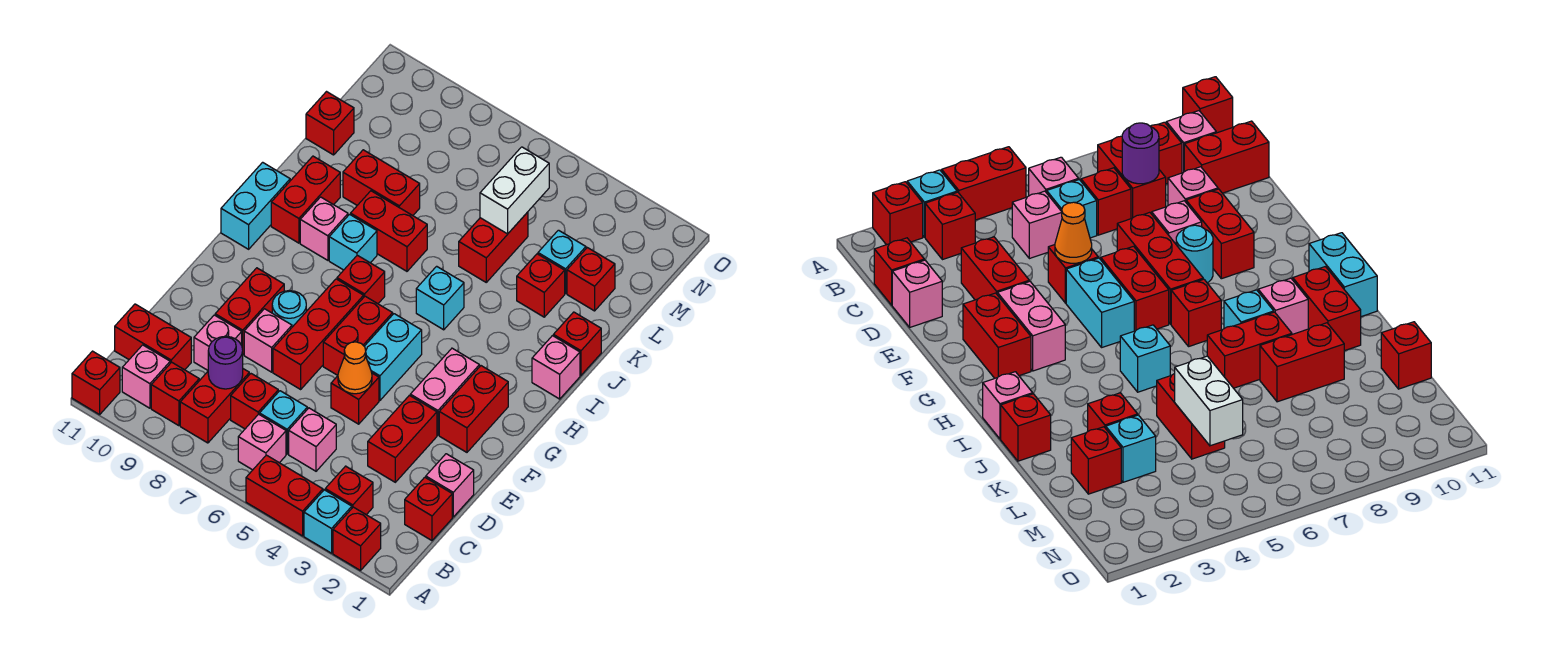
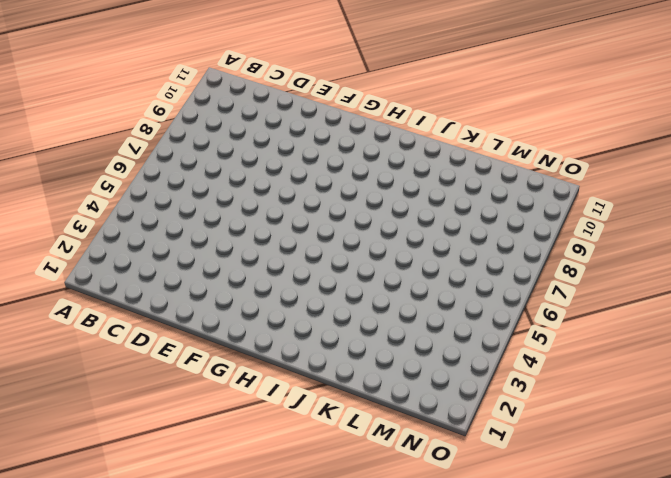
none -> red 1x1 brick [333,507,381,571]
none -> cyan 1x1 brick [304,490,352,553]
none -> red 1x2 brick [246,455,323,536]
none -> red 1x1 brick [72,351,120,415]

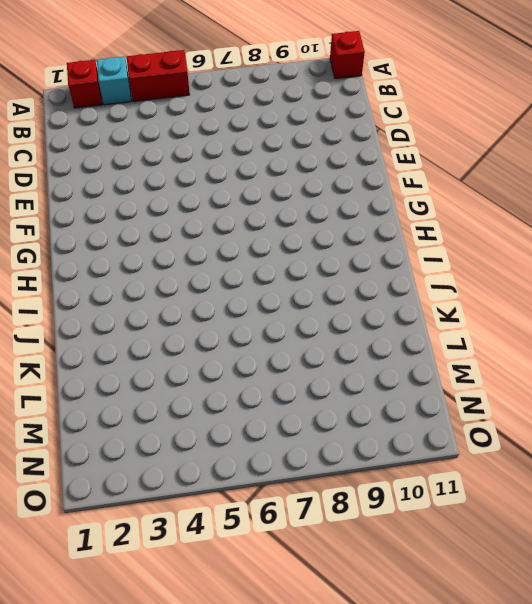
none -> red 1x1 brick [325,466,373,515]
none -> pink 1x1 brick [238,414,286,470]
none -> red 1x2 brick [180,369,249,443]
none -> red 1x1 brick [151,362,199,426]

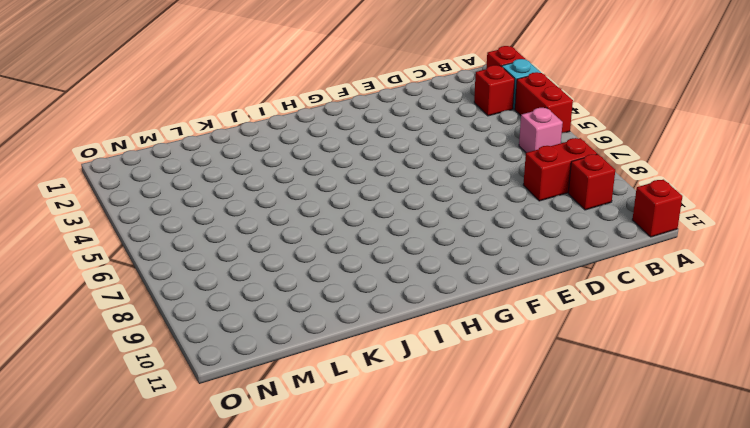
none -> pink 1x1 brick [122,345,170,408]
none -> red 1x1 brick [405,477,452,541]
none -> pink 1x1 brick [289,408,336,471]
none -> cyan 1x1 brick [260,391,307,454]

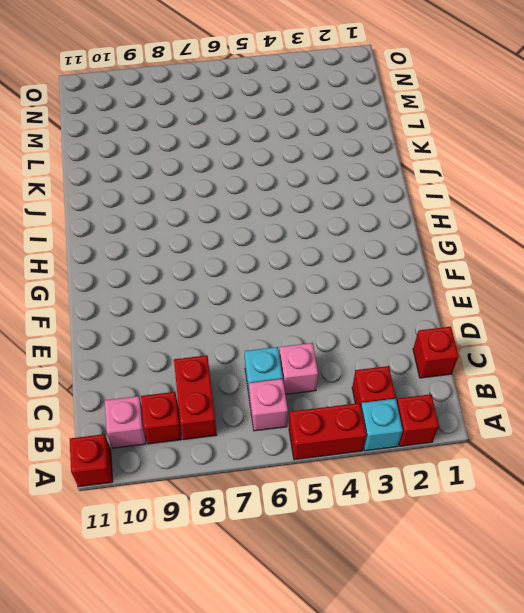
none -> red 1x1 brick [231,374,278,429]
none -> red 1x2 brick [115,304,191,370]
none -> pink 1x1 brick [426,454,474,517]
none -> red 1x2 brick [368,395,437,482]

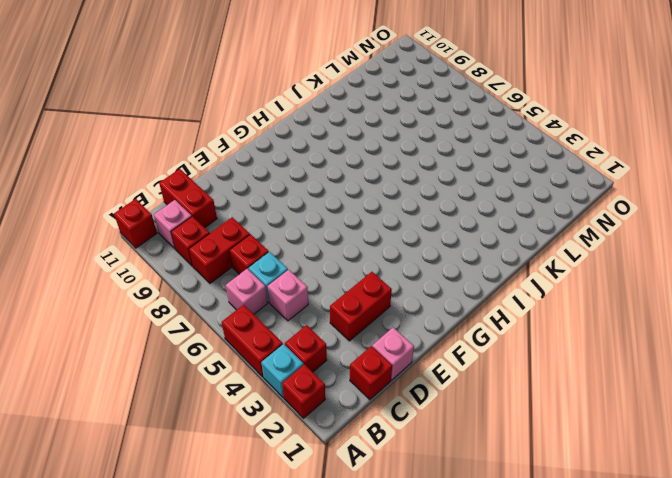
none -> pink 1x1 brick [194,315,242,370]
none -> red 1x1 brick [331,373,379,424]
none -> red 1x3 brick [273,279,364,389]
none -> pink 1x1 brick [244,309,292,372]

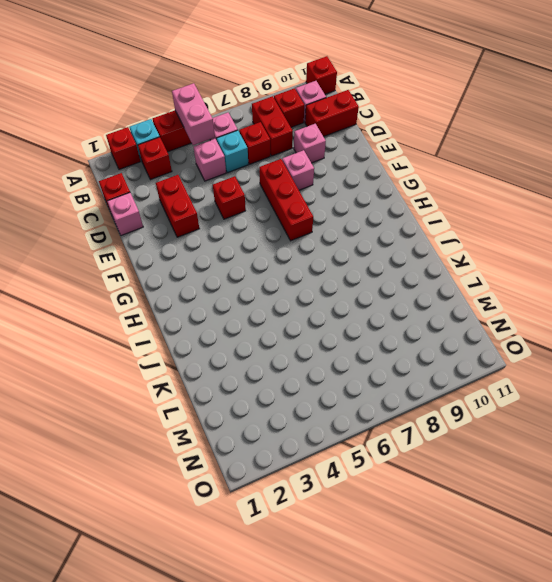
pink 1x2 brick [172,83,215,145] -> pink 1x2 brick moved to [410,348,479,435]
none -> red 1x2 brick [215,268,284,354]
none -> red 1x2 brick [439,366,508,452]
none -> cyan 1x2 brick [364,314,422,400]
none -> red 1x2 brick [323,296,393,375]

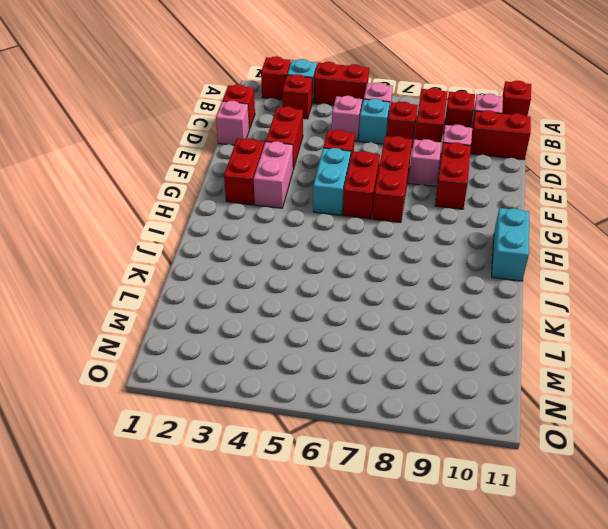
none -> cyan 1x1 round brick [272,291,306,327]
none -> red 1x1 brick [337,255,385,304]
none -> pink 1x1 brick [532,336,580,399]
none -> cyan 1x1 brick [416,266,464,330]

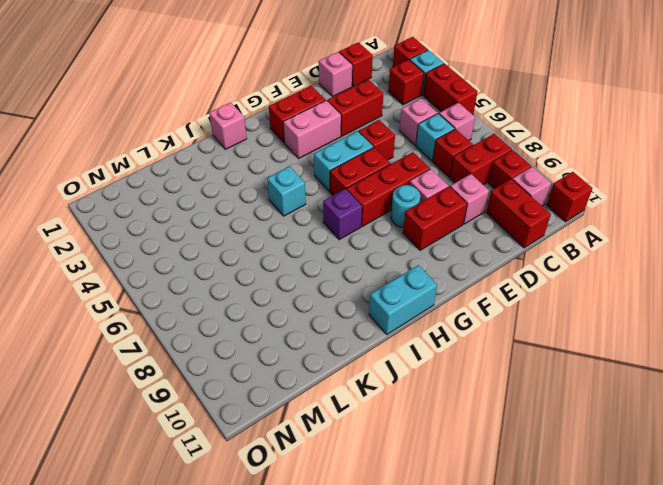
purple 1x1 brick [323,189,362,240] -> red 1x1 brick [337,255,385,304]
none -> cyan 1x1 brick [329,214,377,270]
none -> pink 1x1 brick [300,197,348,260]
none -> red 1x2 brick [271,156,340,243]
none -> red 1x1 brick [553,312,601,375]

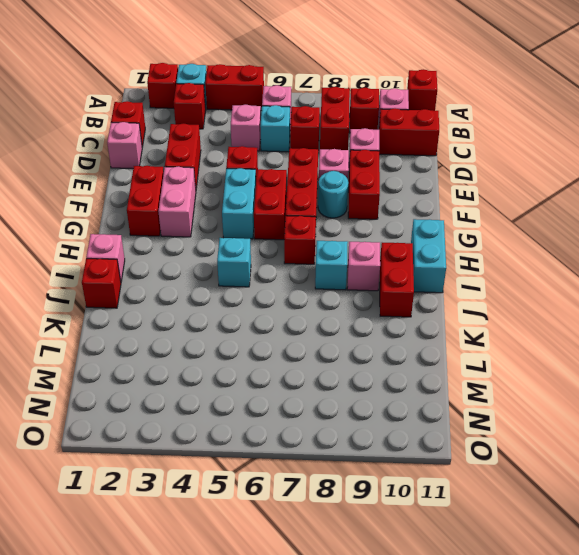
none -> red 1x2 brick [351,191,427,271]
none -> red 1x1 brick [517,254,565,317]
none -> red 1x2 brick [459,212,528,282]
none -> red 1x2 brick [343,150,420,216]

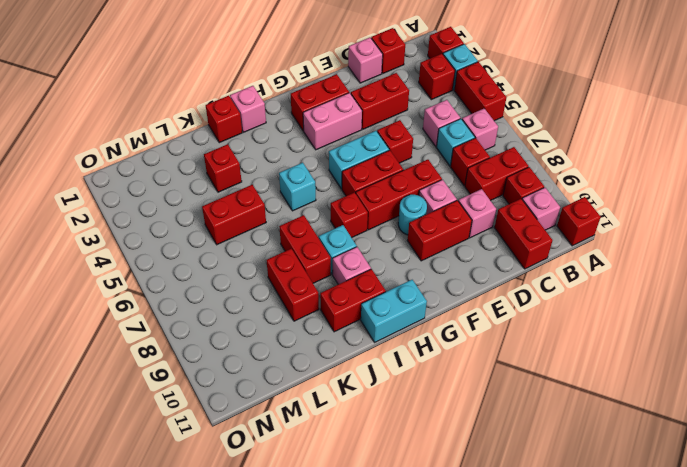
none -> red 1x1 brick [567,248,615,311]
none -> cyan 1x1 brick [538,230,586,294]
none -> red 1x1 brick [306,92,354,155]
none -> purple 1x1 round brick [208,336,243,389]

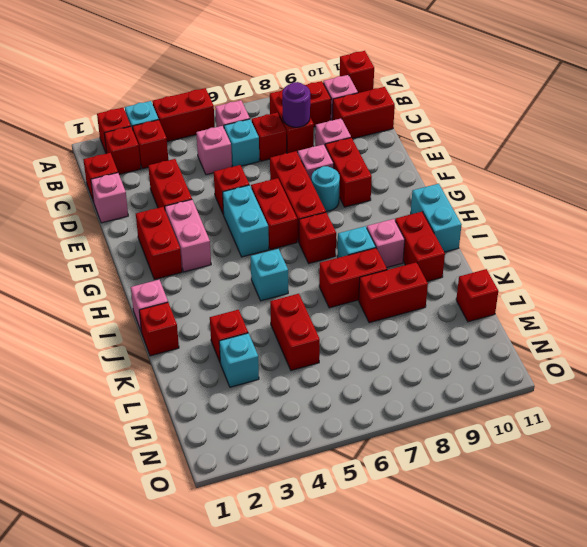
red 1x1 brick [104,126,141,174] -> red 1x1 brick moved to [567,248,615,311]
none -> orange 1x1 cone [338,342,372,394]
none -> white 1x2 brick [480,147,549,234]

